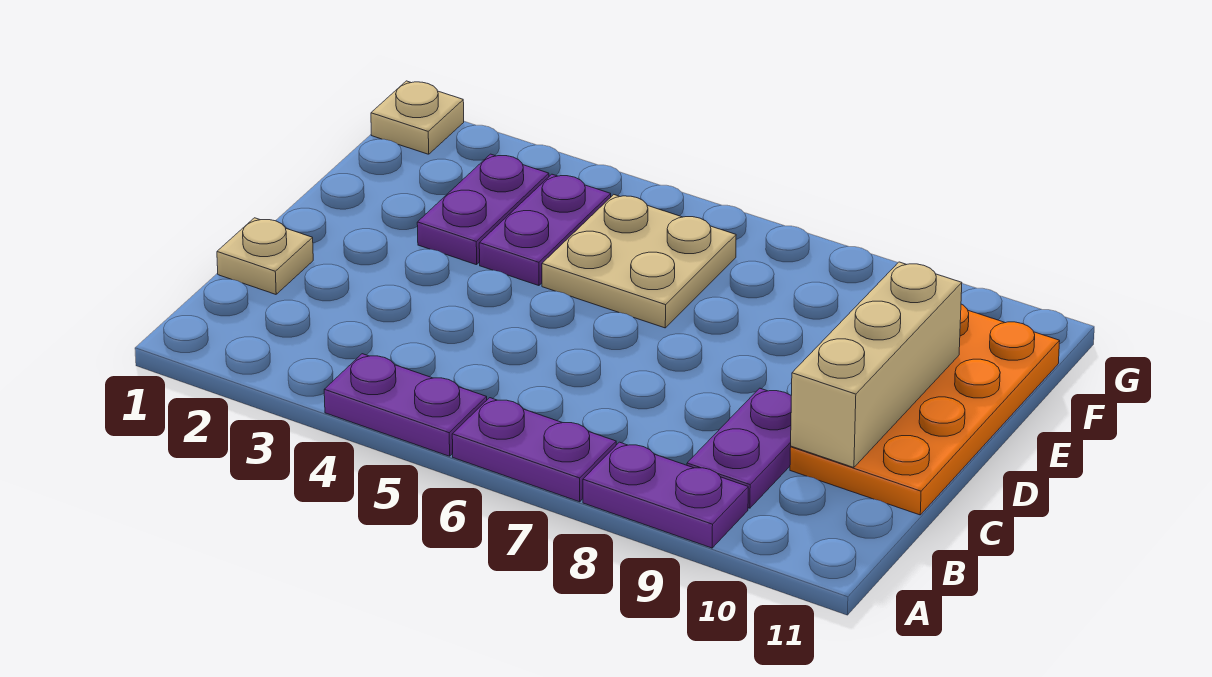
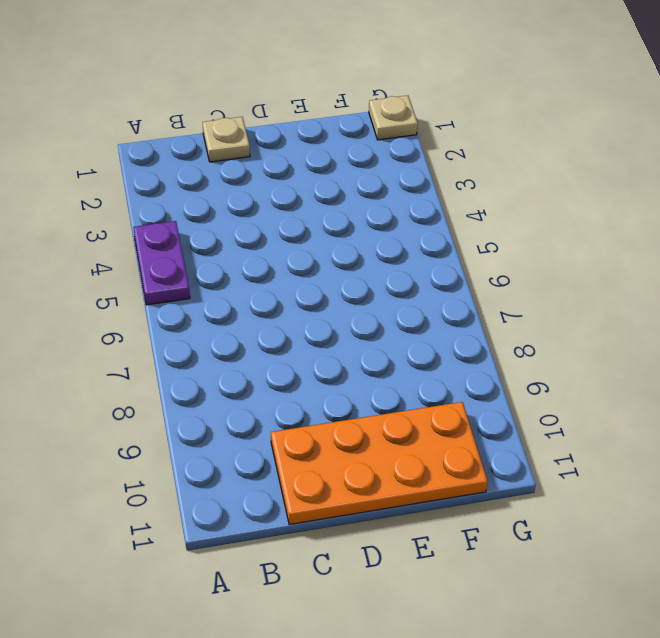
none -> purple 1x2 plate [452,398,616,502]
none -> purple 1x2 plate [583,442,748,548]

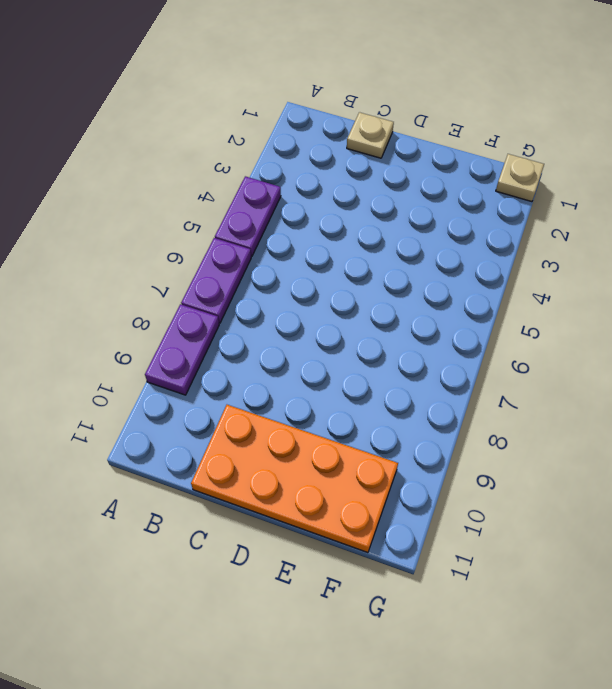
none -> purple 1x2 plate [687,388,791,508]
none -> purple 1x2 plate [417,154,549,265]

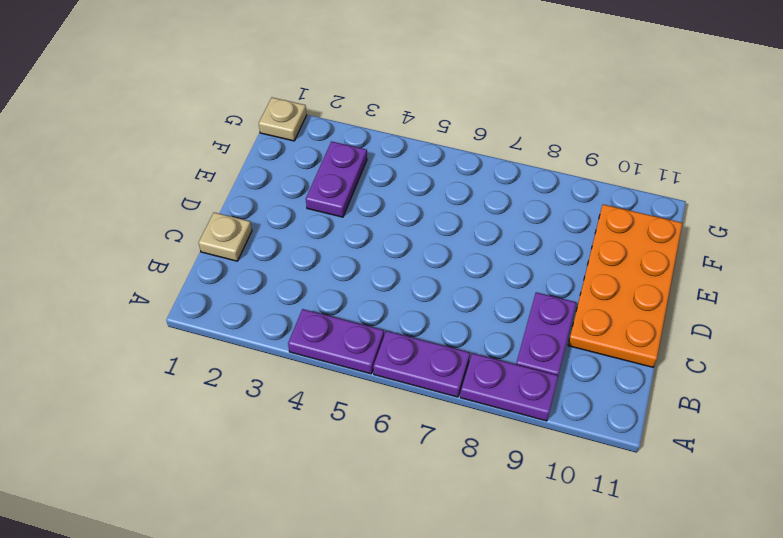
none -> purple 1x2 plate [479,174,611,286]
none -> tan 2x2 plate [542,195,736,328]

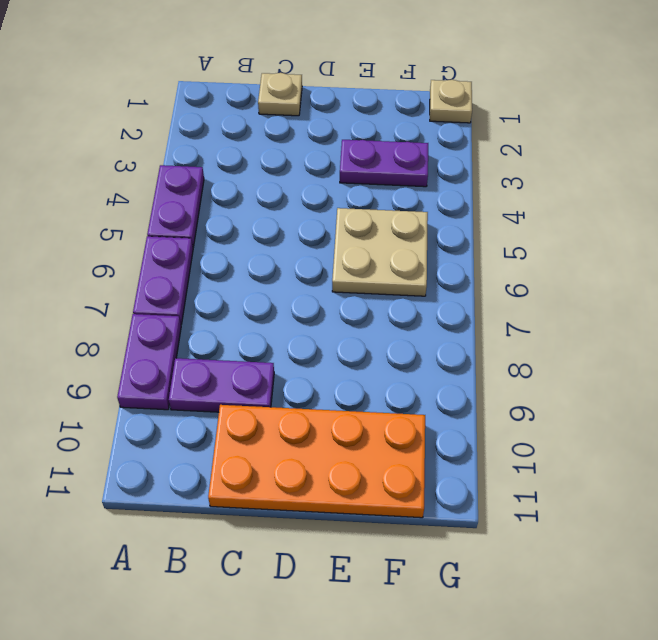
none -> purple 1x2 plate [479,174,611,286]
none -> tan 1x3 brick [791,262,962,468]

